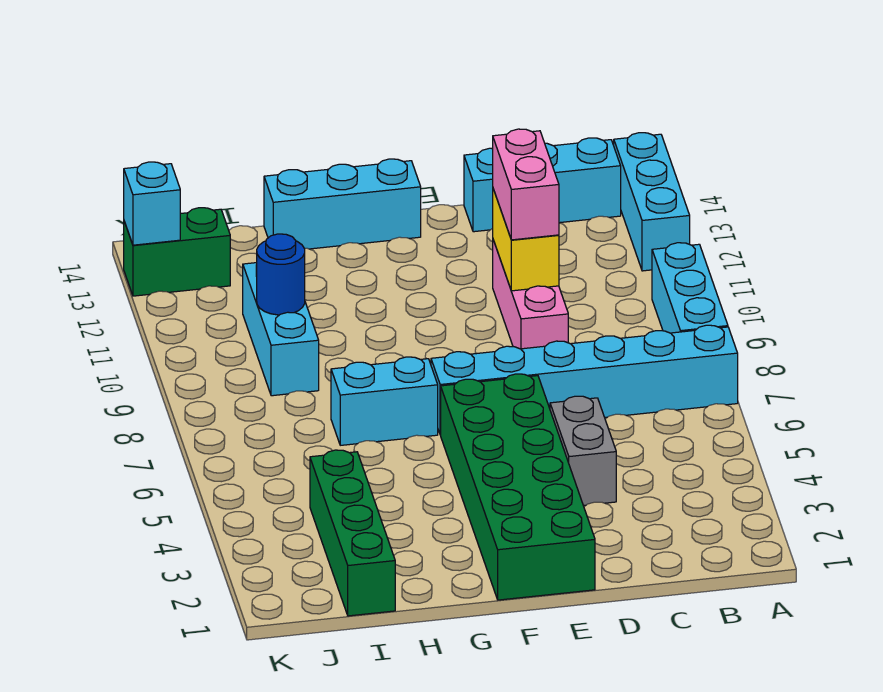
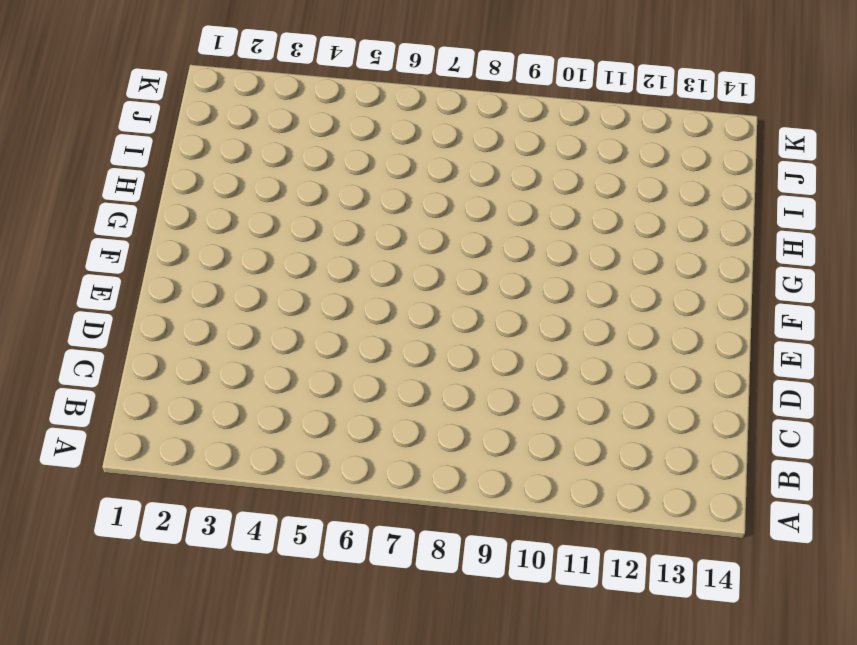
none -> cyan 1x6 brick [431,325,738,435]
none -> cyan 1x3 brick [652,243,728,333]
none -> cyan 1x3 brick [614,133,690,271]

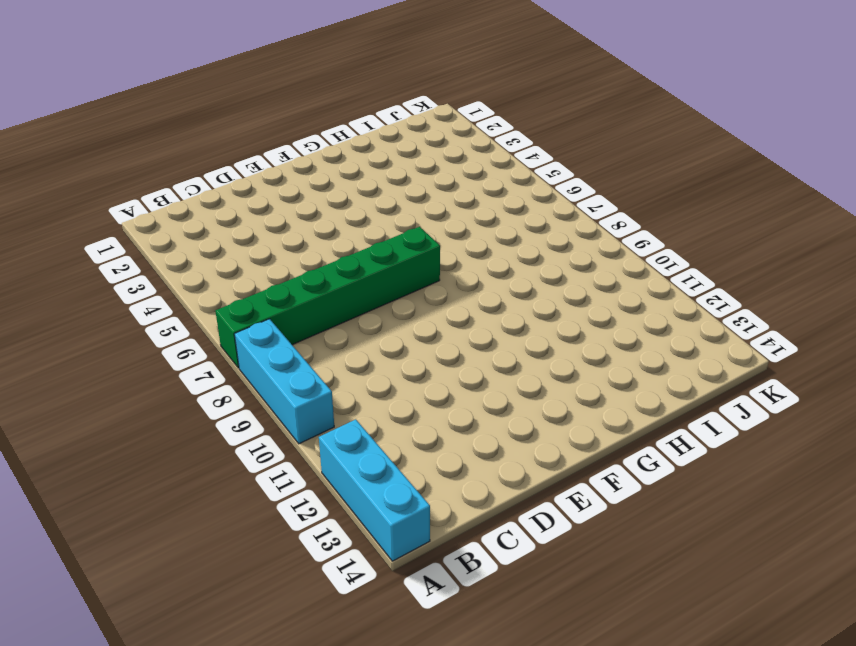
green 1x6 brick [215,227,440,368] -> cyan 1x6 brick [431,325,738,435]
none -> cyan 1x3 brick [464,138,621,232]
none -> grey 1x2 brick [550,396,616,505]
none -> pink 1x3 brick [493,240,568,349]

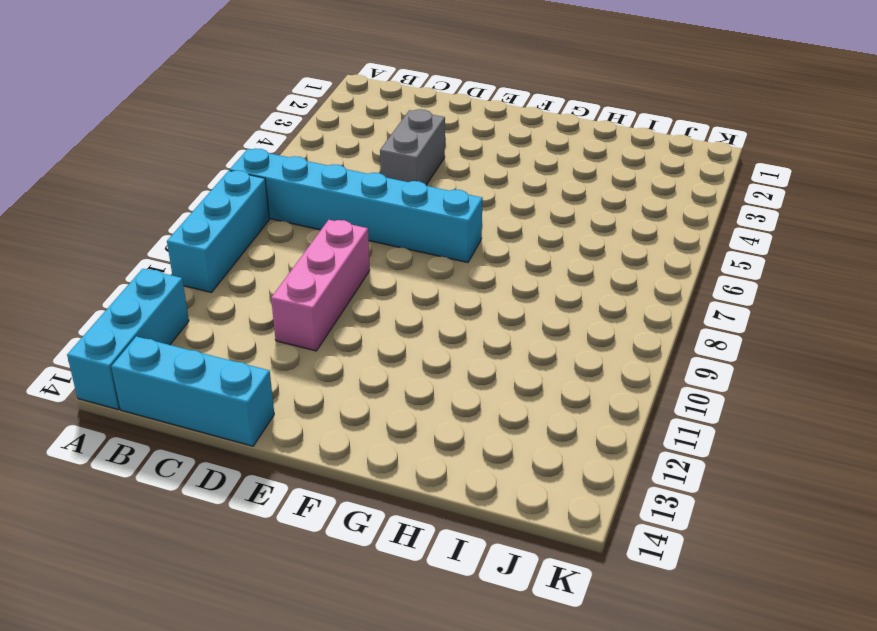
none -> green 2x6 brick [441,374,595,600]
none -> cyan 1x3 brick [264,159,421,249]
none -> cyan 1x2 brick [331,357,438,445]

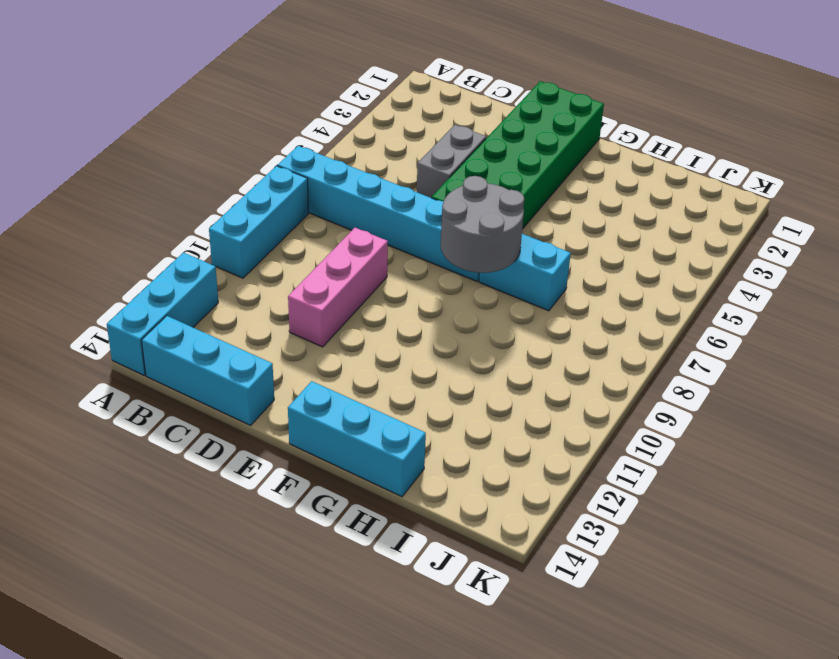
grey 2x2 round brick [441,176,524,273] -> none
none -> green 1x4 brick [310,450,395,616]
none -> cyan 1x3 brick [243,263,319,396]
none -> green 1x2 brick [124,208,230,296]

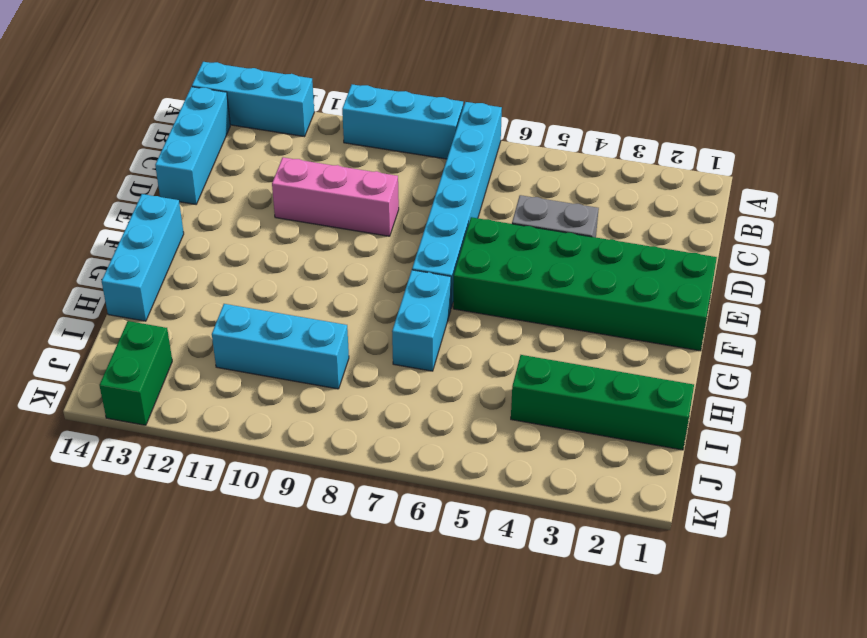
none -> yellow 1x2 brick [493,189,559,291]
none -> blue 1x1 round brick [256,234,305,315]
none -> cyan 1x1 brick [124,162,180,245]

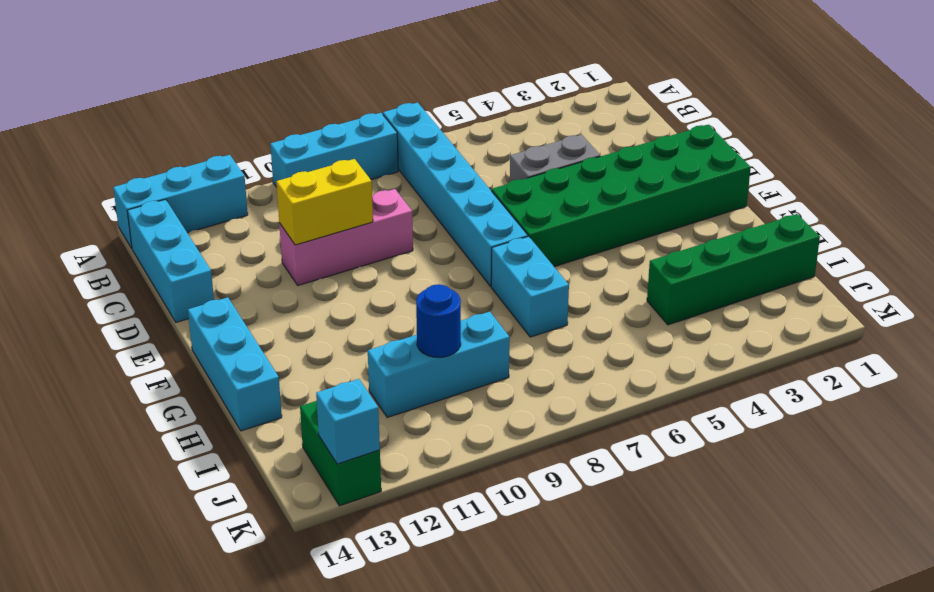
none -> pink 1x2 brick [493,129,559,240]

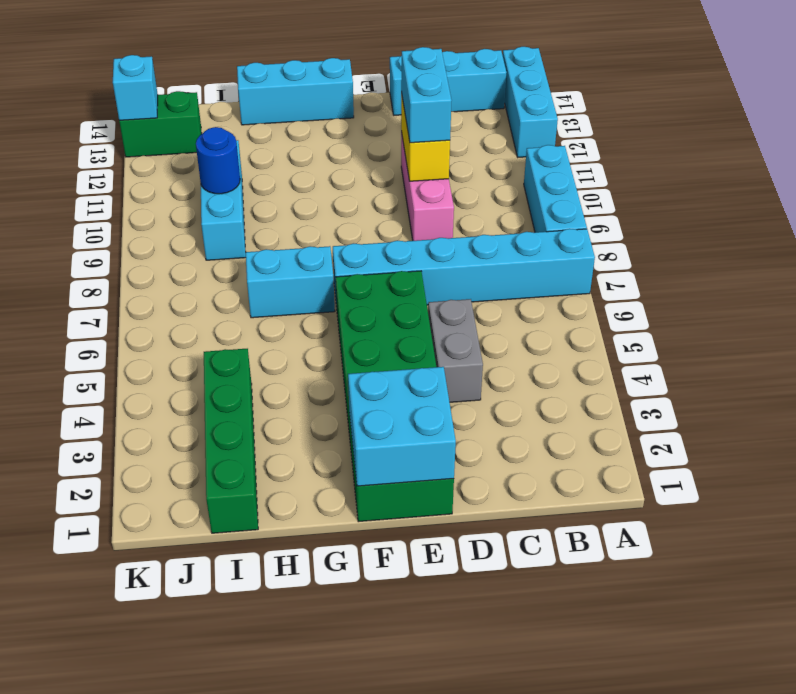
cyan 1x2 brick [401,47,452,143] -> pink 1x2 brick [493,129,559,240]
cyan 2x2 brick [348,367,456,486] -> none

